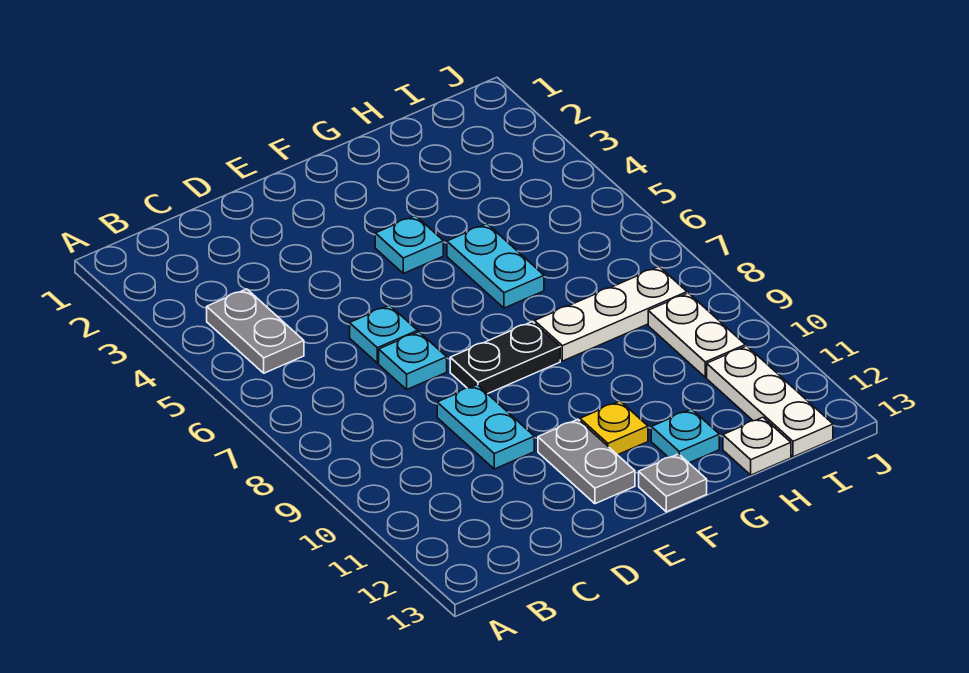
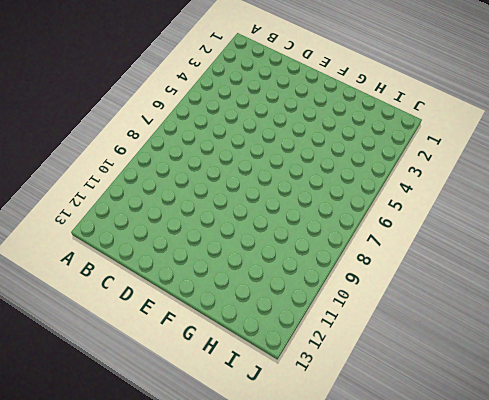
none -> grey 1x2 plate [207,289,304,373]
none -> cyan 1x1 plate [350,305,418,363]
none -> cyan 1x1 plate [379,332,447,389]

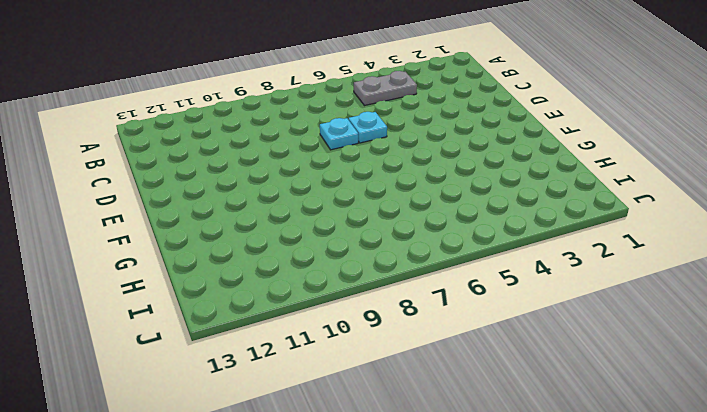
none -> cyan 1x2 plate [437,385,534,469]
none -> black 1x2 plate [450,322,560,394]
none -> grey 1x2 plate [538,419,635,504]

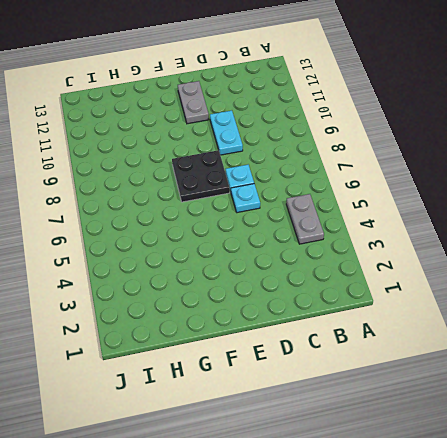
black 2x2 plate [172,150,230,202] -> black 1x2 plate [450,322,560,394]
none -> cyan 1x1 plate [375,216,443,273]
none -> yellow 1x1 plate [580,401,648,455]
none -> grey 1x1 plate [639,454,707,512]

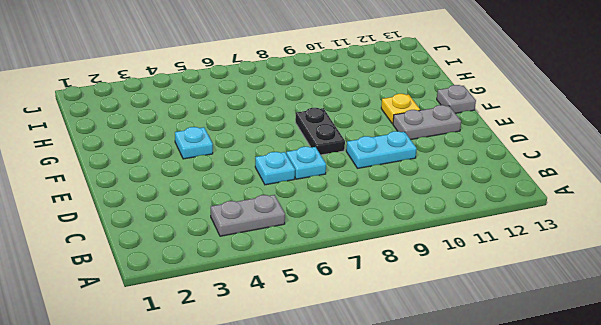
none -> cyan 1x2 plate [447,224,544,308]
none -> white 1x3 plate [535,267,687,361]
none -> cyan 1x1 plate [651,409,719,463]

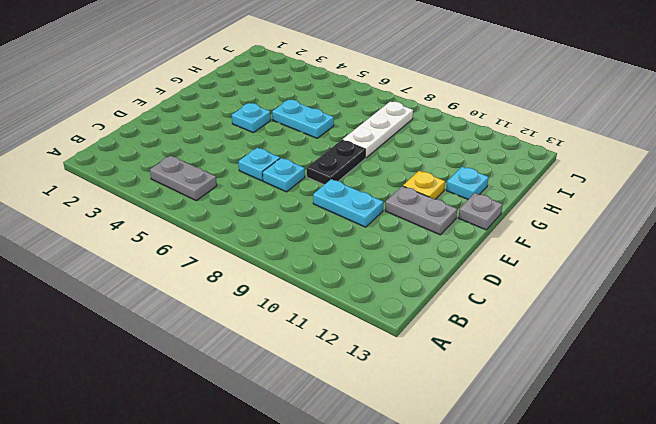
none -> white 1x1 plate [723,417,791,475]
none -> white 1x2 plate [648,293,745,377]
none -> white 1x3 plate [707,346,833,457]

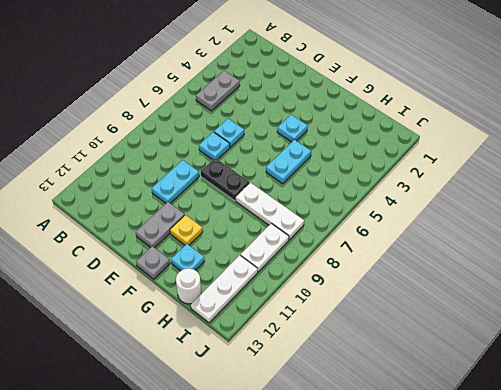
white 1x1 round brick [176,268,201,304] -> white 1x1 plate [723,417,791,475]

